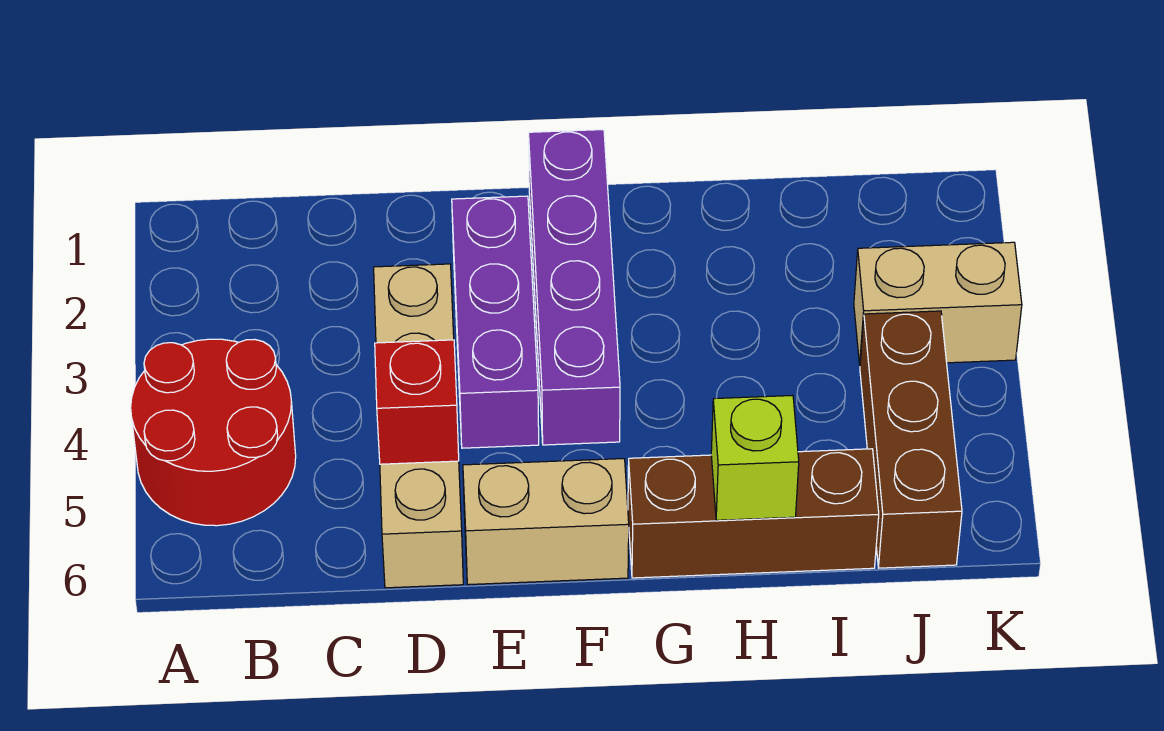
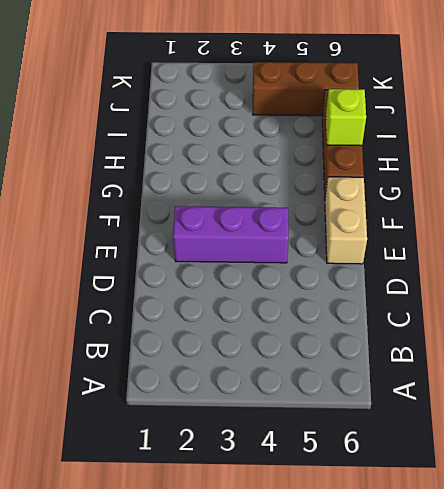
none -> red 2x2 round brick [131,339,296,526]
none -> tan 1x4 brick [374,264,463,588]

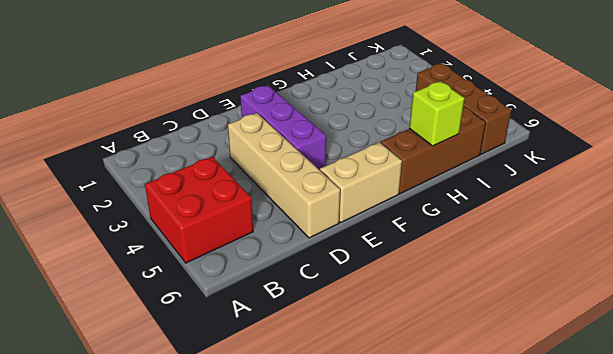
red 2x2 brick [145,157,253,263] -> red 2x2 round brick [131,339,296,526]
none -> purple 1x4 brick [529,130,620,445]
none -> tan 1x2 brick [854,242,1022,365]

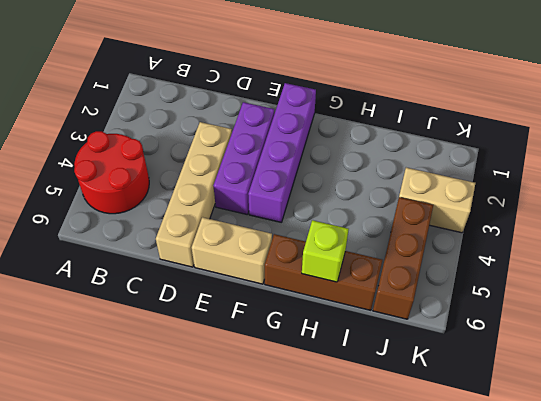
none -> red 1x1 brick [375,340,459,464]

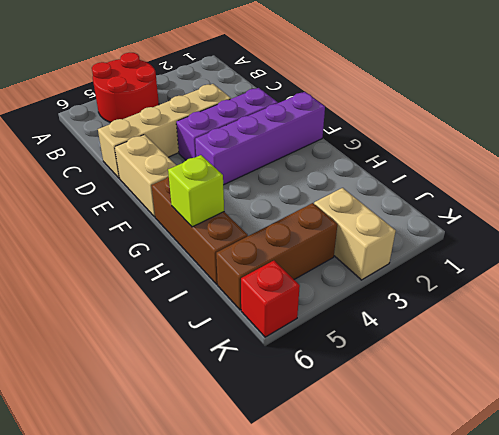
red 1x1 brick [241,261,300,337] -> red 1x1 brick moved to [375,340,459,464]

